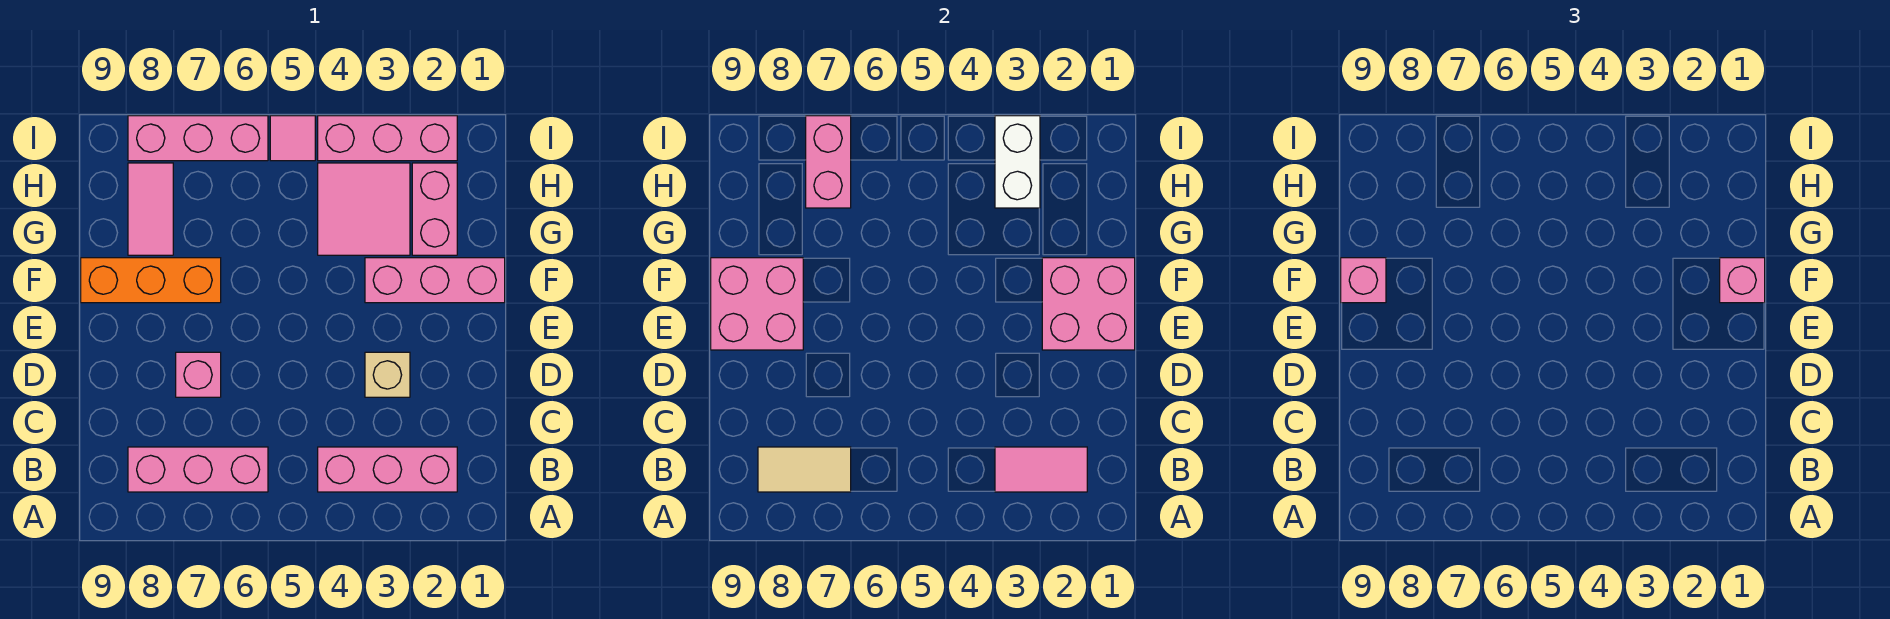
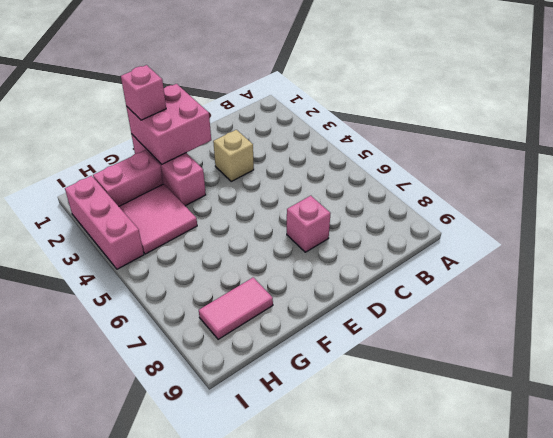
none -> pink 1x3 brick [318,447,457,492]
none -> pink 1x3 brick [128,447,268,492]
none -> orange 1x3 brick [81,258,221,303]

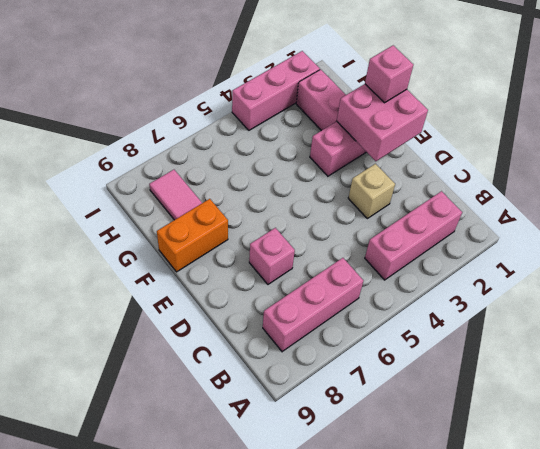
orange 1x2 brick [157,199,228,272] -> orange 1x3 brick [81,258,221,303]
none -> pink 2x2 tile [318,163,410,255]
none -> pink 1x1 tile [270,116,315,161]
none -> pink 1x3 brick [128,116,268,161]

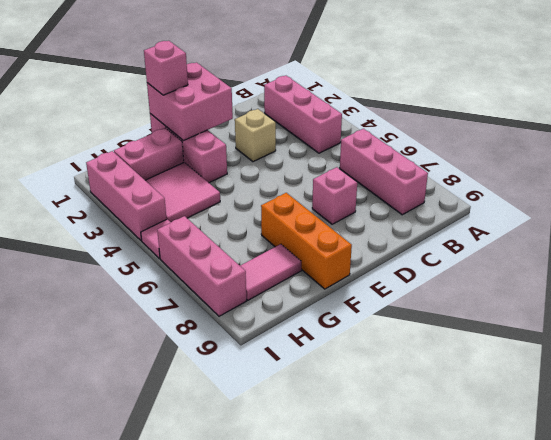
none -> pink 1x2 tile [995,447,1087,492]
none -> tan 1x2 tile [758,447,851,492]
none -> pink 2x2 brick [711,258,803,350]

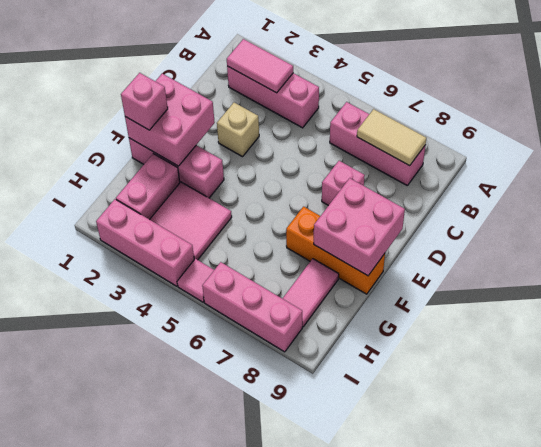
none -> white 1x2 brick [995,116,1040,208]
none -> pink 1x2 brick [806,116,851,208]
none -> pink 1x1 brick [1341,258,1386,303]

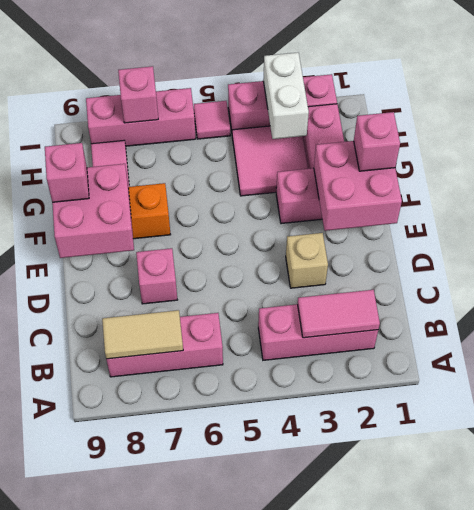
pink 1x1 brick [118,66,158,123] -> pink 1x2 brick [806,116,851,208]

